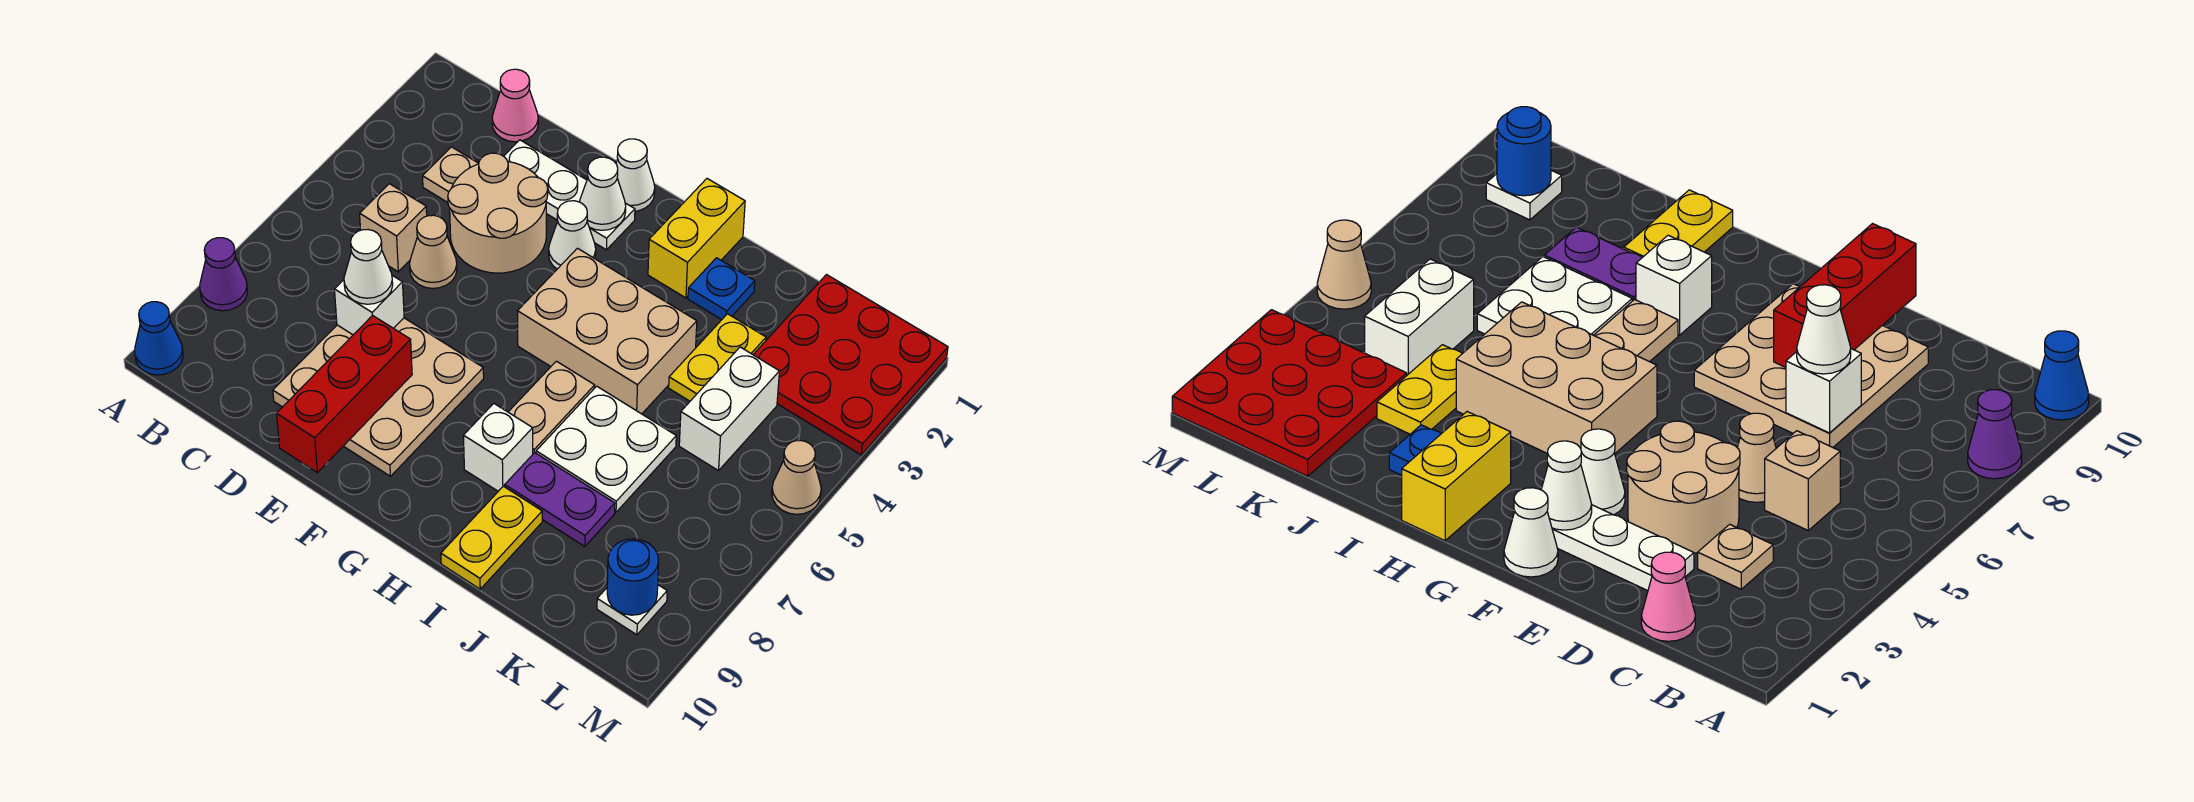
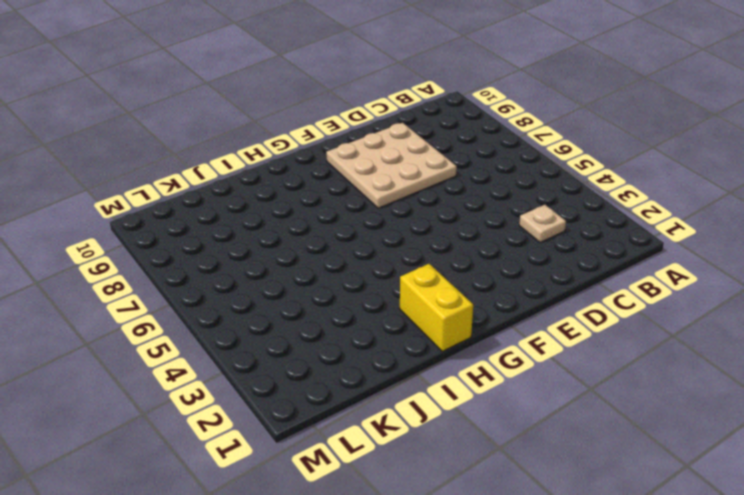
none -> purple 1x1 cone [200,238,247,311]
none -> blue 1x1 cone [135,302,183,375]
none -> pink 1x1 cone [492,69,538,142]

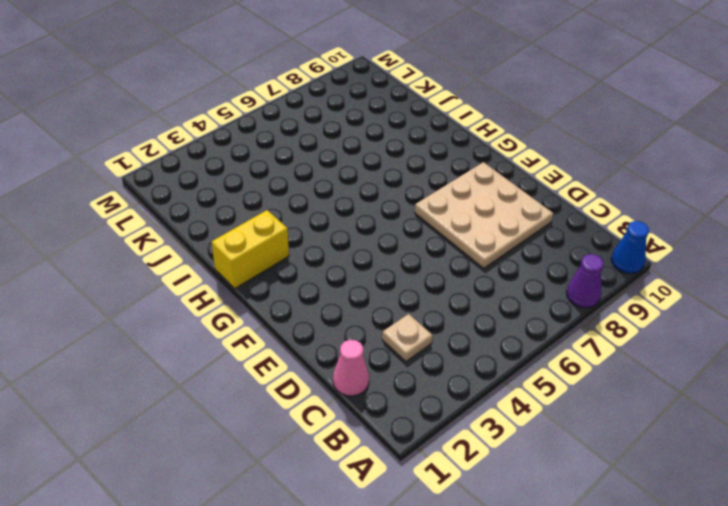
none -> tan 1x1 brick [360,184,427,272]
none -> white 1x3 plate [504,140,635,250]
none -> tan 2x2 round brick [448,153,548,273]

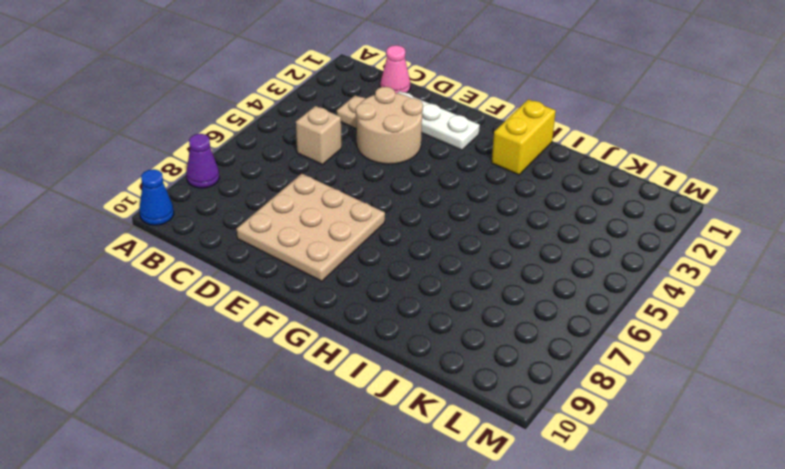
none -> tan 1x1 cone [410,215,457,288]
none -> white 1x1 cone [616,139,655,211]
none -> white 1x1 cone [549,201,596,269]

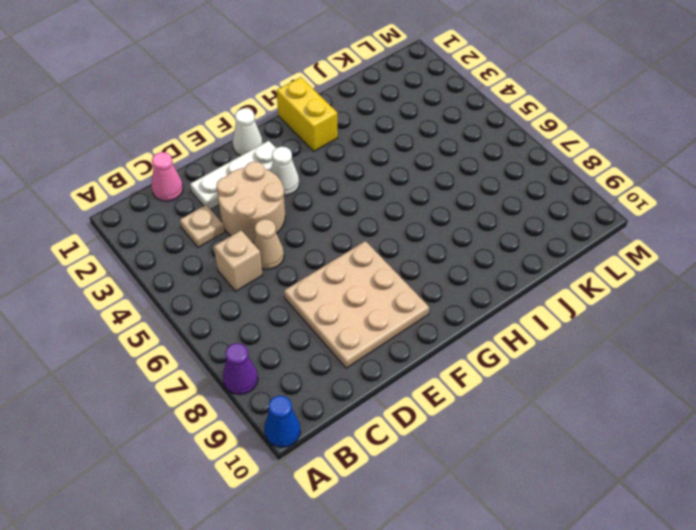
none -> tan 2x3 brick [518,248,697,414]
none -> tan 1x2 plate [509,361,595,454]
none -> white 1x1 brick [463,403,533,491]

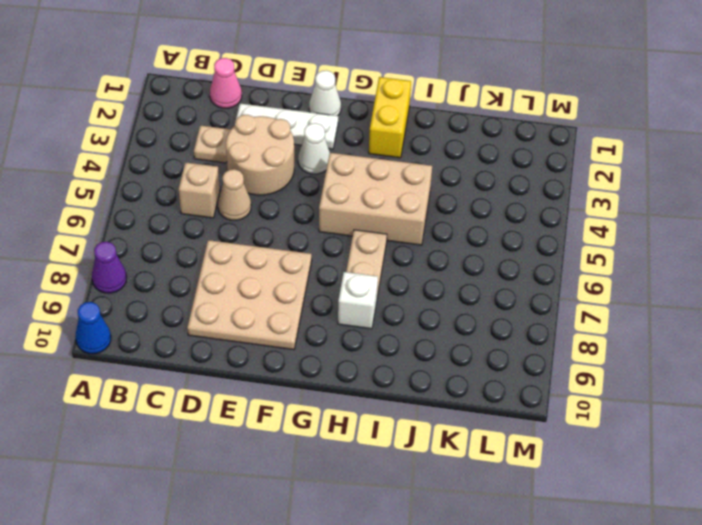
none -> blue 1x1 plate [688,258,755,320]
none -> white 2x2 plate [536,386,676,512]
none -> purple 1x2 plate [505,453,615,546]

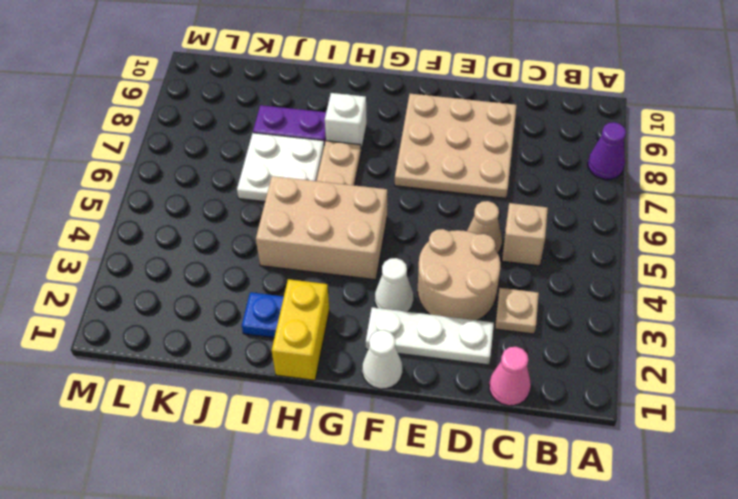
none -> blue 1x1 cone [135,302,183,375]
none -> yellow 1x2 plate [441,486,542,589]
none -> yellow 1x2 plate [669,314,766,401]

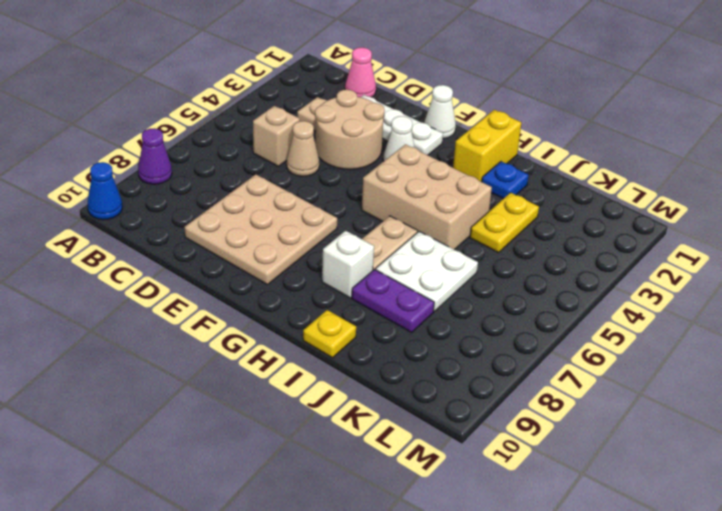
yellow 1x1 plate [303,310,356,358] -> yellow 1x2 plate [441,486,542,589]
none -> red 3x3 plate [753,275,948,455]
none -> white 1x2 brick [679,347,779,471]
none -> white 1x1 plate [597,585,667,635]

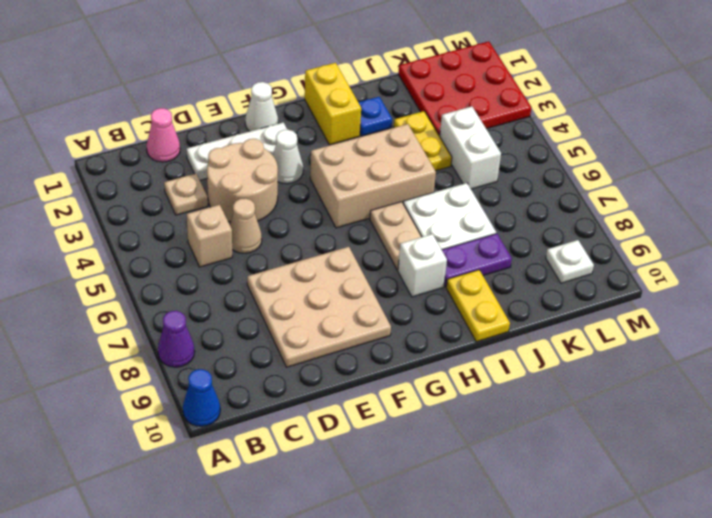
none -> tan 1x1 cone [772,441,821,514]
none -> white 1x1 brick [334,276,404,335]
none -> red 1x3 brick [277,315,412,473]

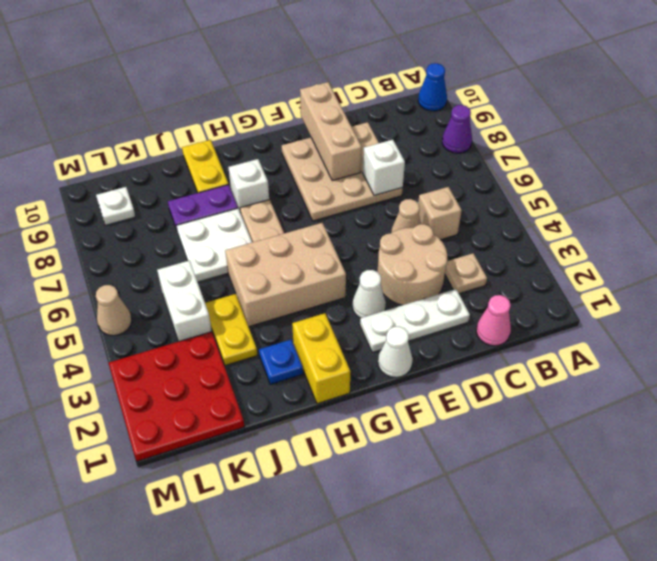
tan 1x3 brick [300,82,362,181] -> red 1x3 brick [277,315,412,473]
none -> white 1x1 cone [580,157,626,230]
none -> blue 1x1 round brick [607,539,659,615]
none -> white 1x1 cone [344,230,393,304]

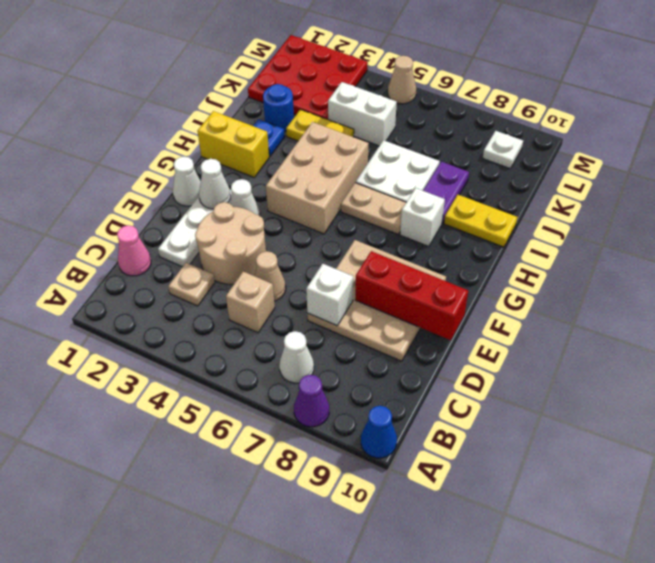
white 1x1 cone [279,331,314,383] -> white 1x1 cone moved to [344,230,393,304]
blue 1x1 round brick [263,84,294,132] -> blue 1x1 round brick moved to [607,539,659,615]

